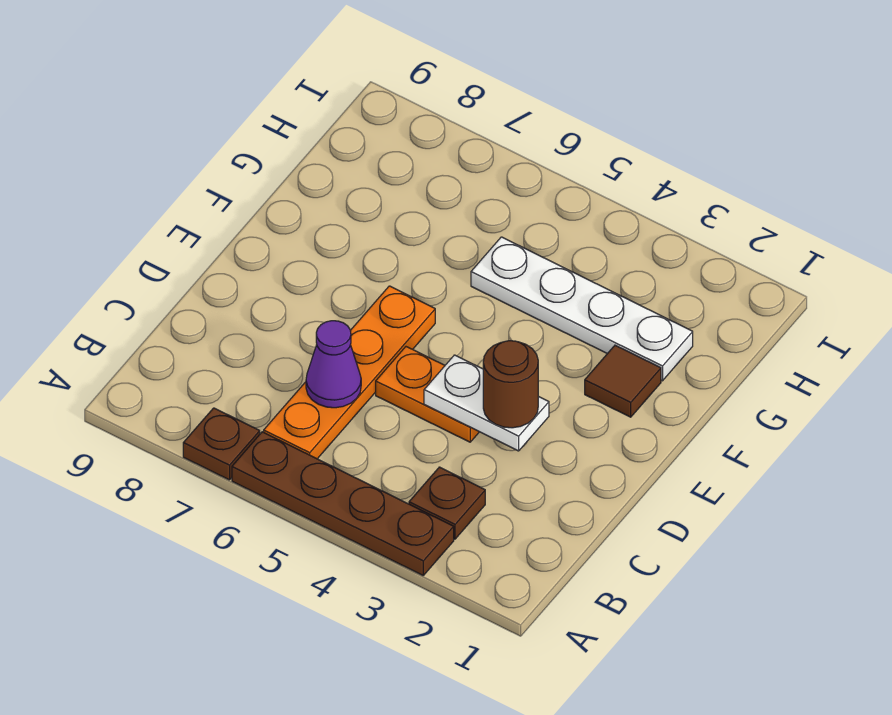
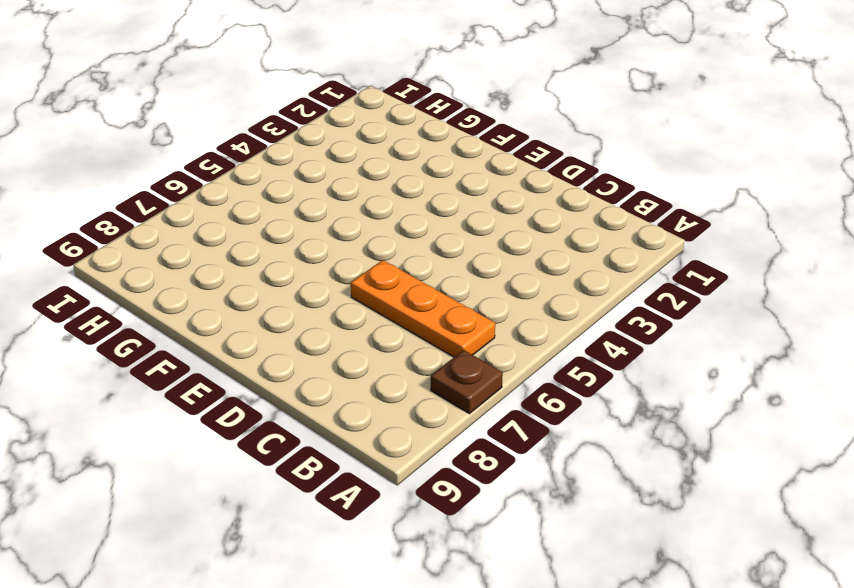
orange 1x3 plate [351,260,495,357] -> orange 1x4 plate [264,286,435,459]
none -> brown 1x4 plate [232,432,454,575]
none -> brown 1x1 plate [409,467,485,539]

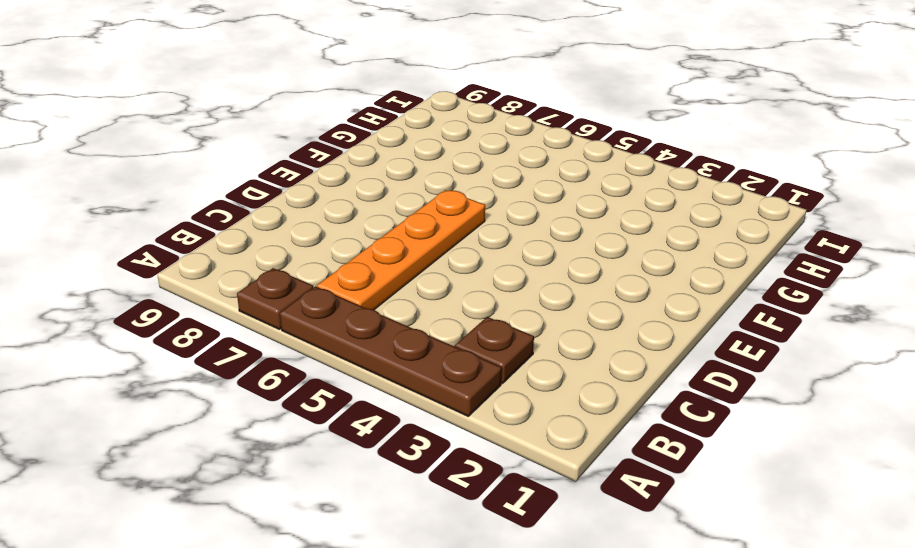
none -> orange 1x2 plate [376,347,479,442]
none -> brown 1x1 tile [585,345,661,417]

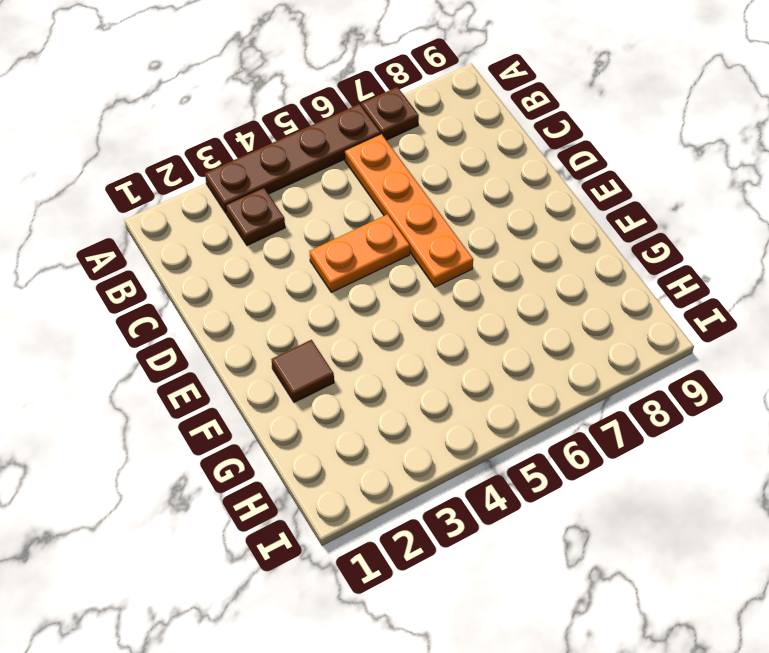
none -> white 1x4 plate [471,237,693,381]
none -> purple 1x1 cone [306,321,361,408]

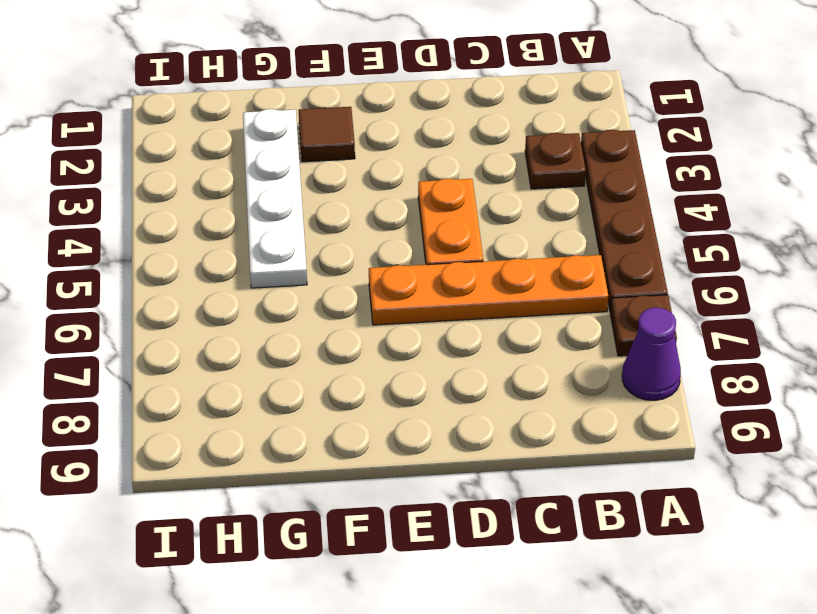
purple 1x1 cone [622,308,681,400] -> purple 1x1 cone moved to [306,321,361,408]
none -> white 1x2 plate [424,355,549,451]
none -> brown 1x1 round brick [483,341,538,428]

